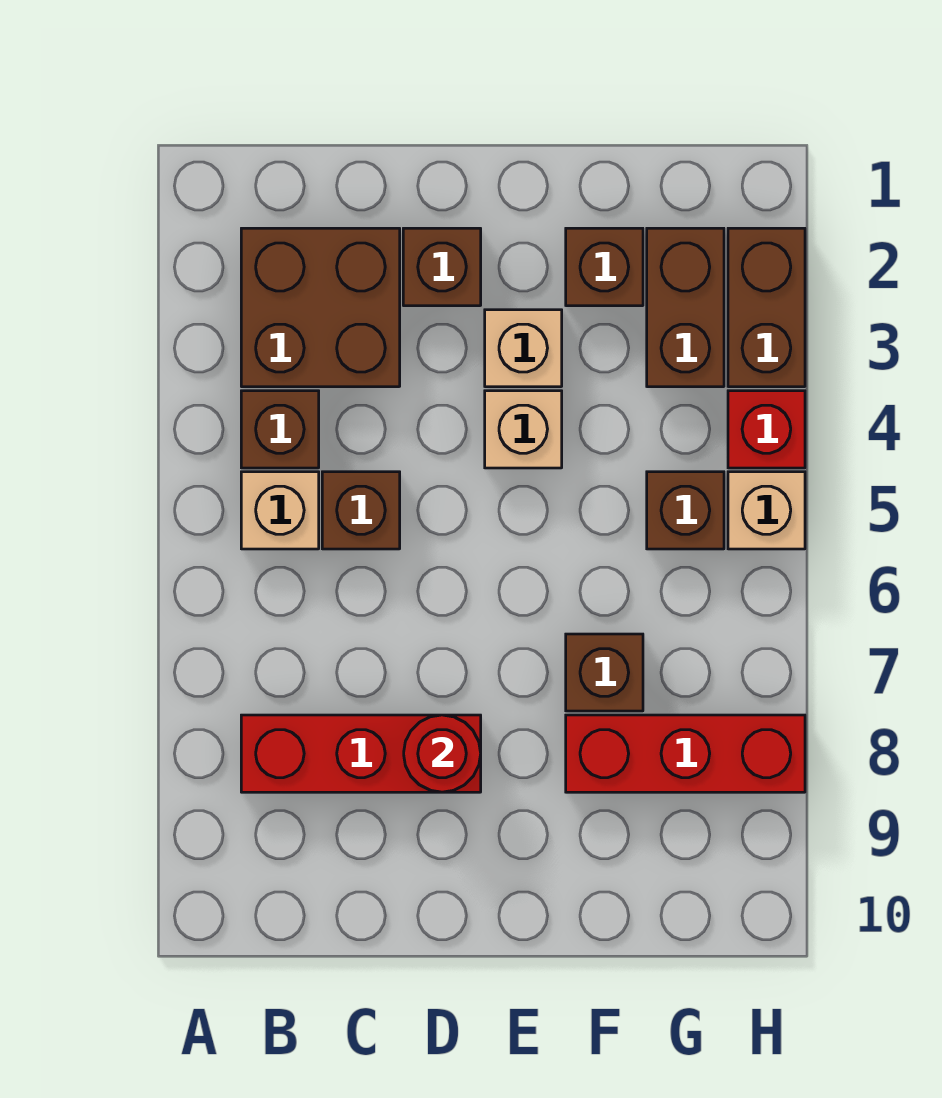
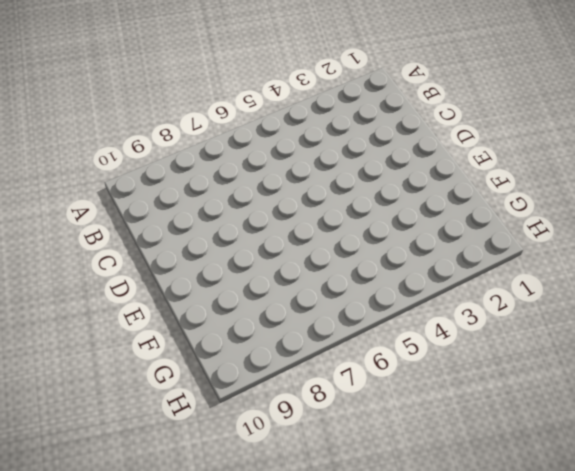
none -> brown 2x2 brick [241,228,400,387]
none -> brown 1x1 brick [241,391,319,468]
none -> tan 1x1 brick [241,472,319,549]

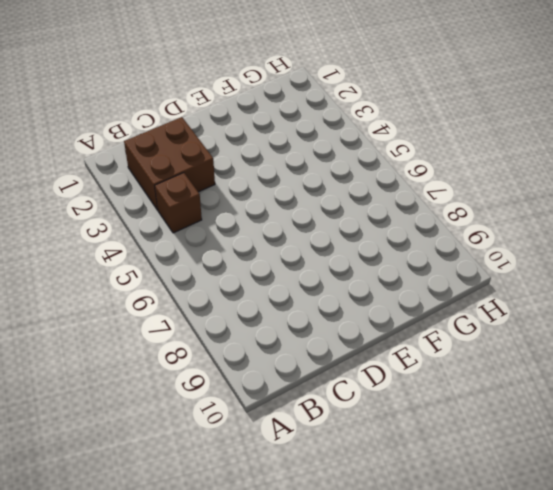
none -> tan 1x1 brick [241,472,319,549]
none -> red 1x3 brick [241,715,481,792]
none -> brown 1x1 brick [322,472,400,549]

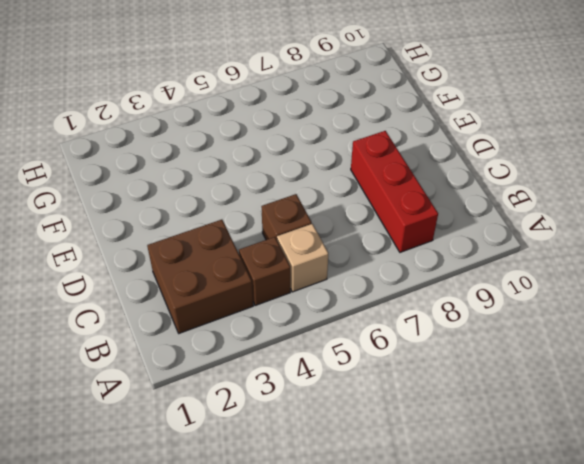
none -> brown 1x1 brick [403,228,481,306]
none -> tan 1x1 brick [485,310,562,387]
none -> tan 1x1 brick [485,391,562,468]

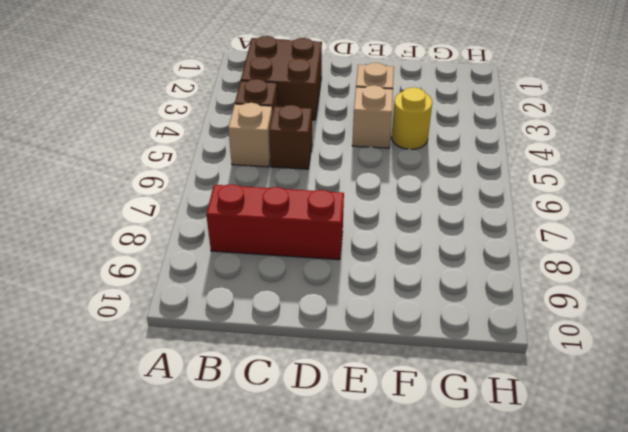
yellow 1x1 round brick [392,87,432,149] -> none
none -> brown 1x1 brick [403,228,481,306]
none -> brown 1x1 brick [566,228,643,306]
none -> brown 1x1 brick [566,634,643,711]

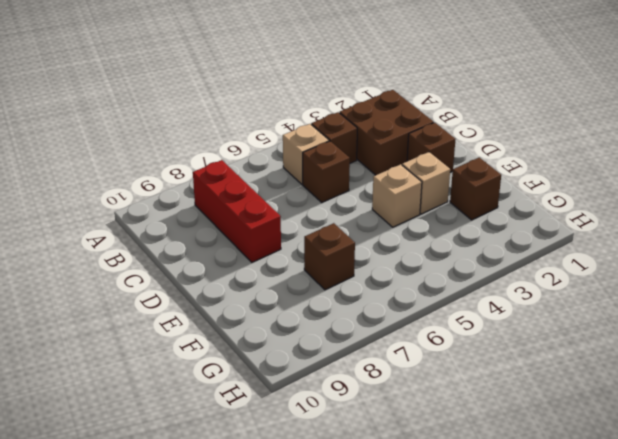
none -> red 1x3 brick [566,715,805,792]
none -> brown 1x2 brick [647,228,724,387]
none -> brown 1x1 brick [647,472,724,549]

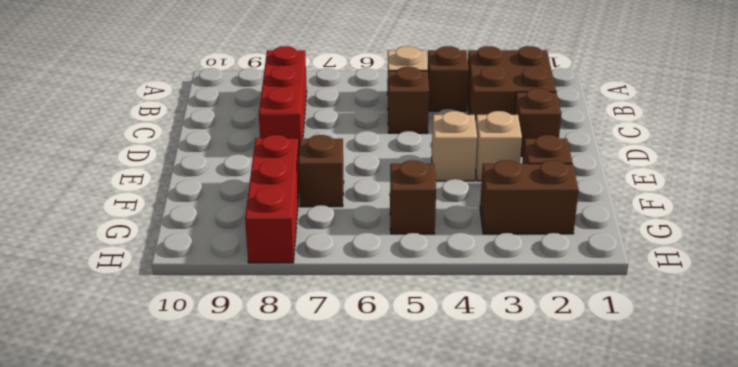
none -> brown 1x2 brick [728,228,805,387]
none -> red 1x1 brick [728,391,805,468]
none -> tan 1x1 brick [728,472,805,549]

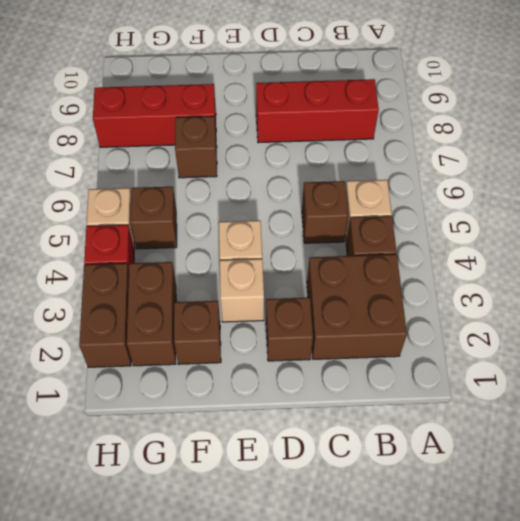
none -> red 1x1 round brick [404,715,481,792]

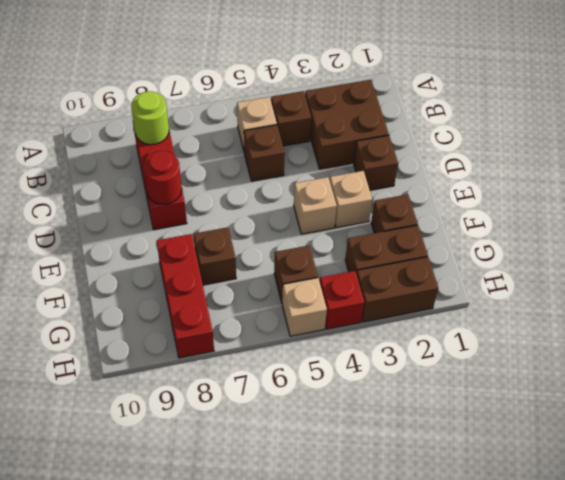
lime 1x1 round brick [131,91,169,145] -> none

